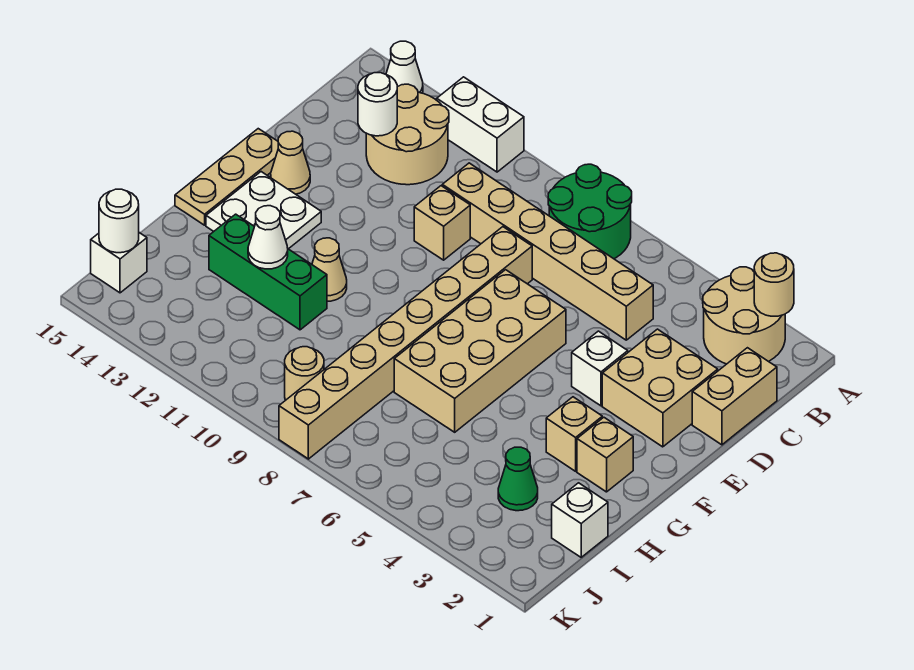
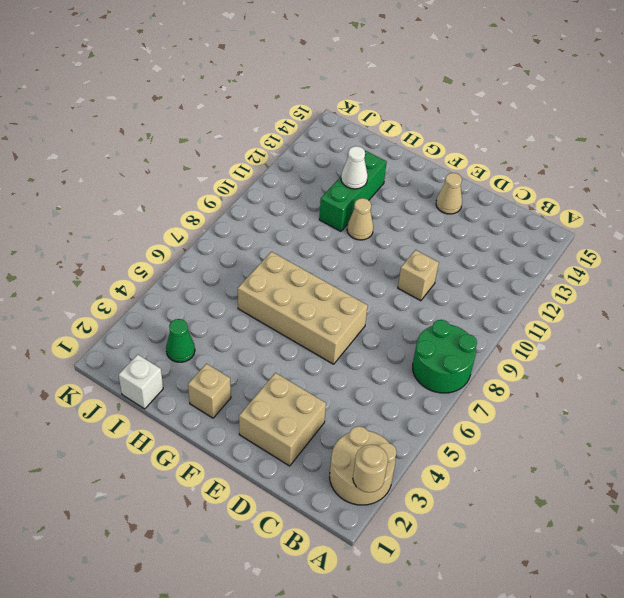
none -> white 1x2 brick [437,77,524,172]
none -> white 1x1 cone [386,41,423,93]
none -> tan 2x2 round brick [366,84,449,185]

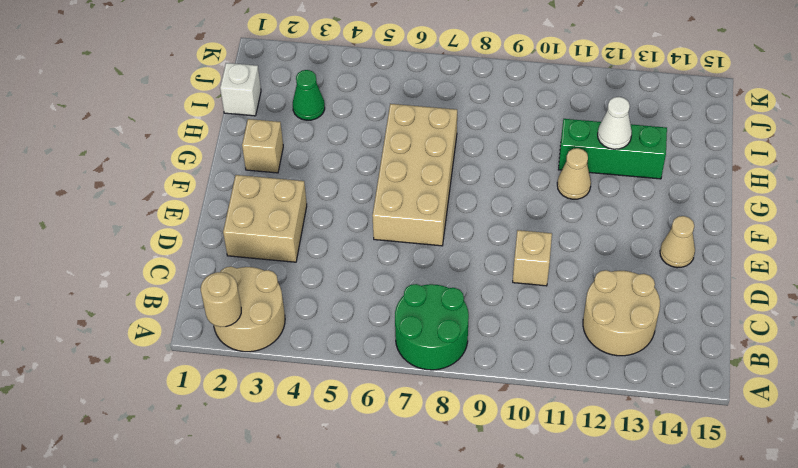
none -> white 1x2 brick [437,77,524,172]
none -> white 1x1 cone [386,41,423,93]
none -> tan 1x2 brick [692,348,777,445]

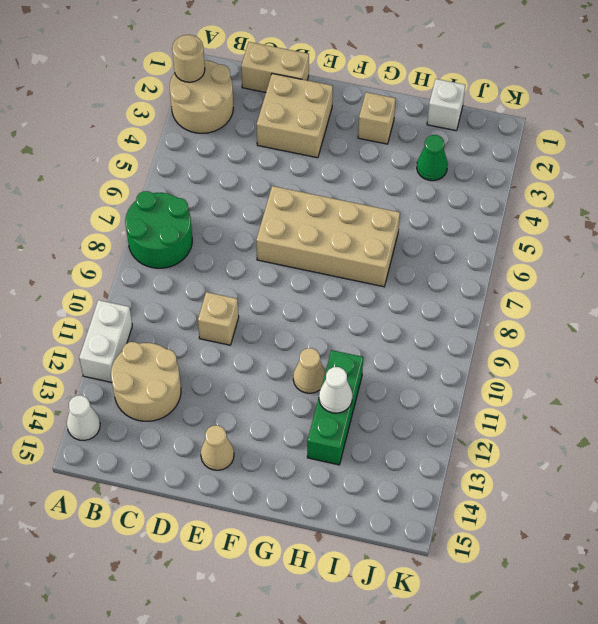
none -> tan 1x6 brick [442,163,653,340]
none -> tan 1x8 brick [279,227,532,459]
none -> white 1x1 brick [572,331,628,406]

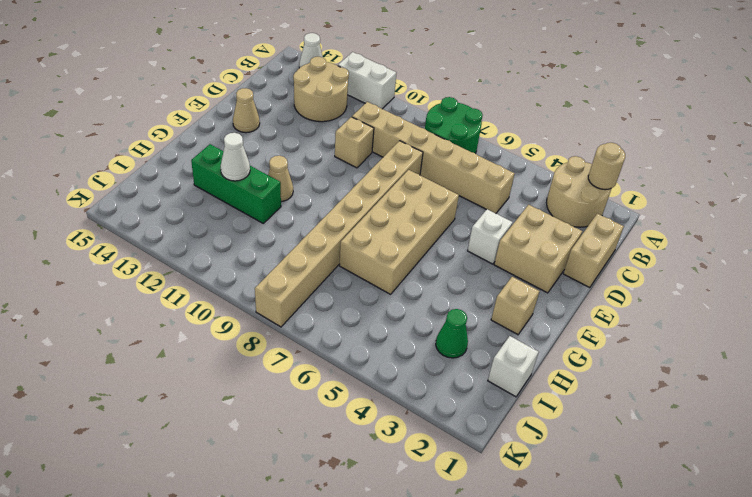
none -> tan 1x3 plate [175,129,278,225]
none -> white 2x2 plate [206,172,321,249]
none -> tan 1x1 brick [546,397,602,471]

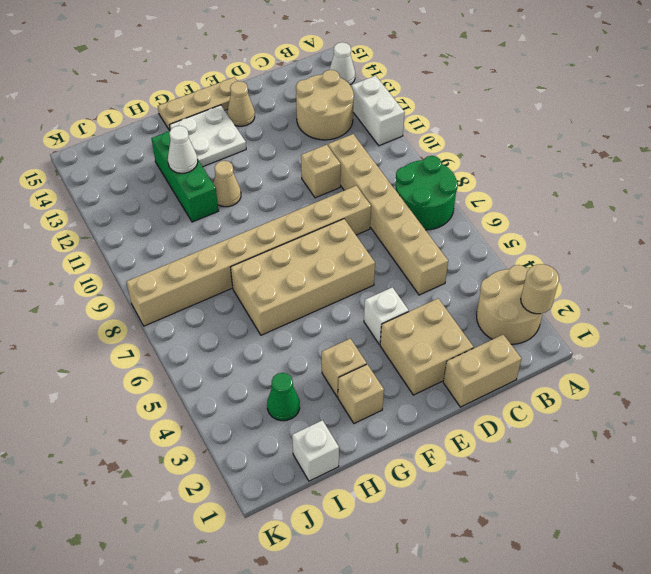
none -> tan 1x1 round brick [285,347,324,400]
none -> white 1x1 brick [91,233,147,293]
none -> white 1x1 round brick [358,73,397,136]

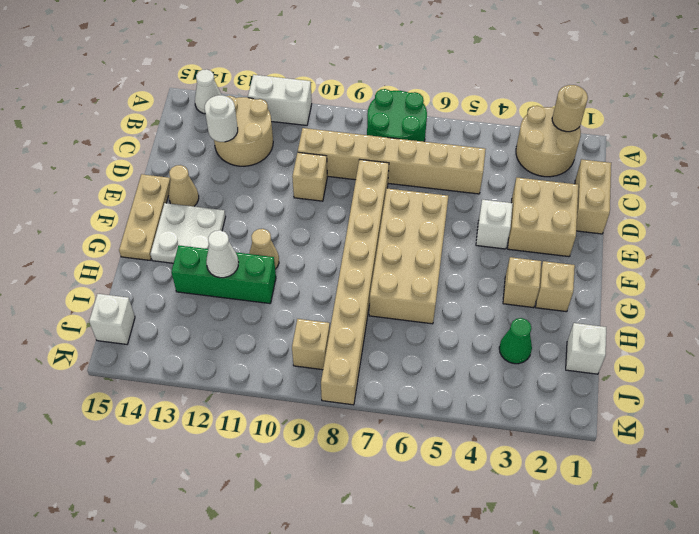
tan 1x1 brick [292,319,330,370] -> tan 1x1 round brick [285,347,324,400]
none -> white 1x1 round brick [99,189,139,253]

